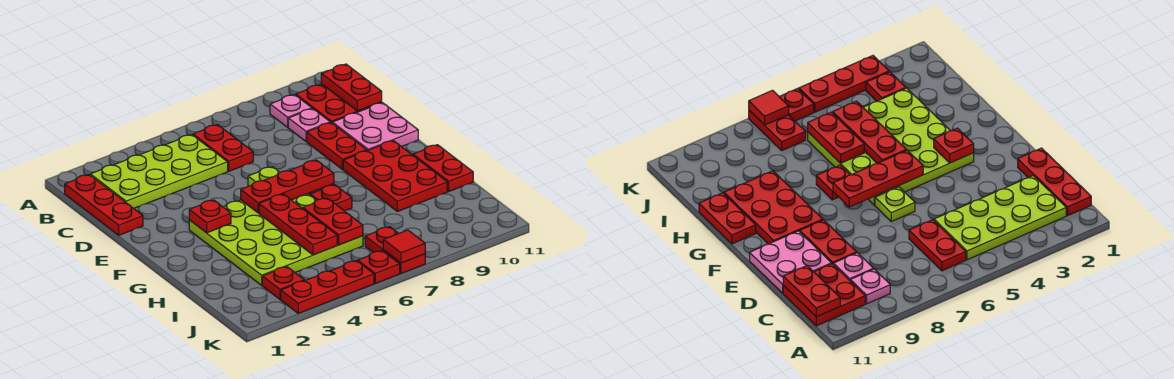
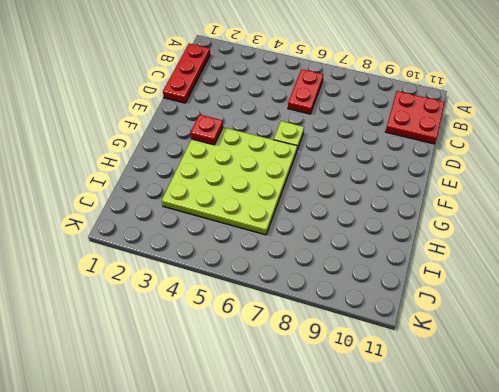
none -> lime 2x4 plate [90,135,228,208]
none -> pink 1x1 plate [270,95,312,127]
none -> pink 1x1 plate [288,109,330,141]

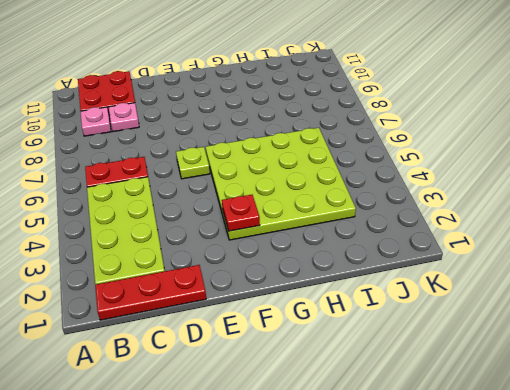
none -> red 1x2 plate [307,123,367,169]
none -> pink 2x2 plate [332,103,418,151]
none -> red 2x3 plate [343,141,447,211]

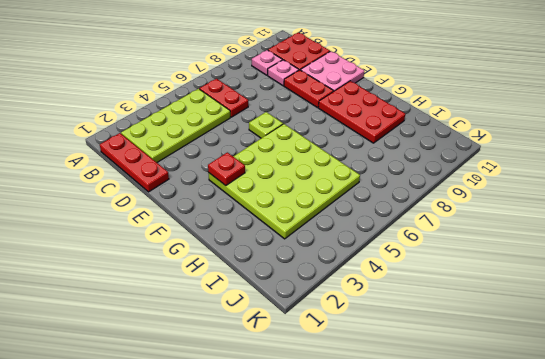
none -> red 1x1 plate [310,185,352,211]
none -> red 1x2 plate [413,145,473,191]
none -> red 1x1 plate [262,267,304,299]

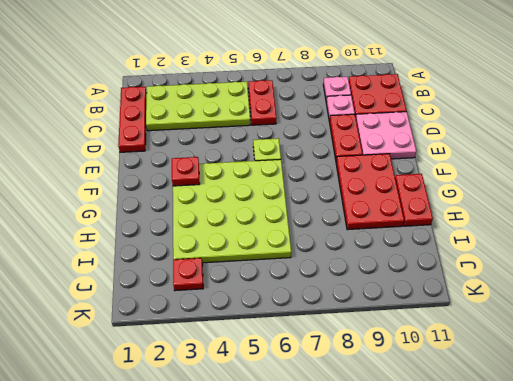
none -> red 1x1 plate [310,185,352,211]
none -> red 1x2 plate [365,227,425,273]
none -> red 1x3 plate [281,261,374,313]

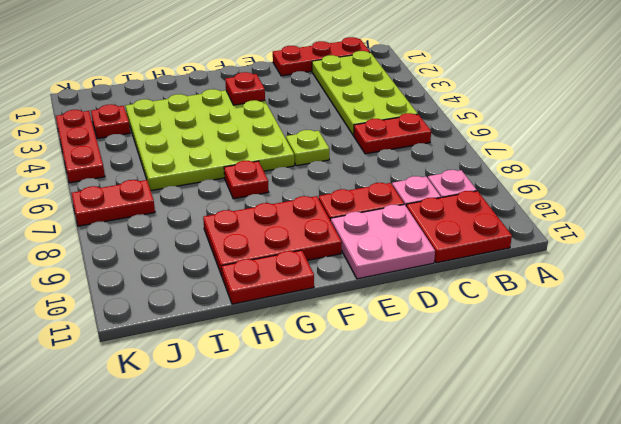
none -> red 1x1 plate [358,251,400,283]
none -> red 1x2 plate [321,64,382,111]
none -> red 1x3 plate [241,160,334,213]

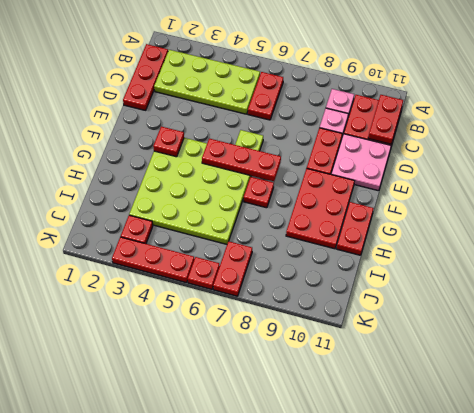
none -> red 1x3 plate [259,194,337,255]
none -> red 1x2 plate [303,198,363,245]
none -> red 1x1 tile [383,230,425,263]

